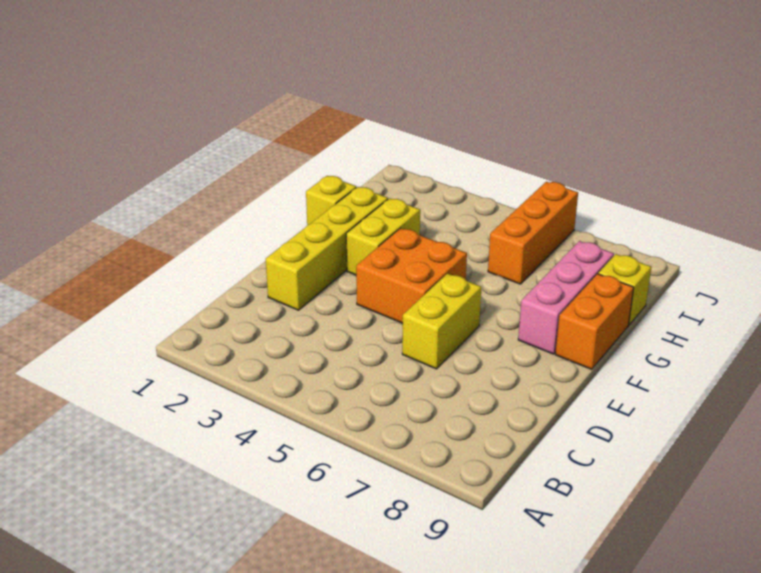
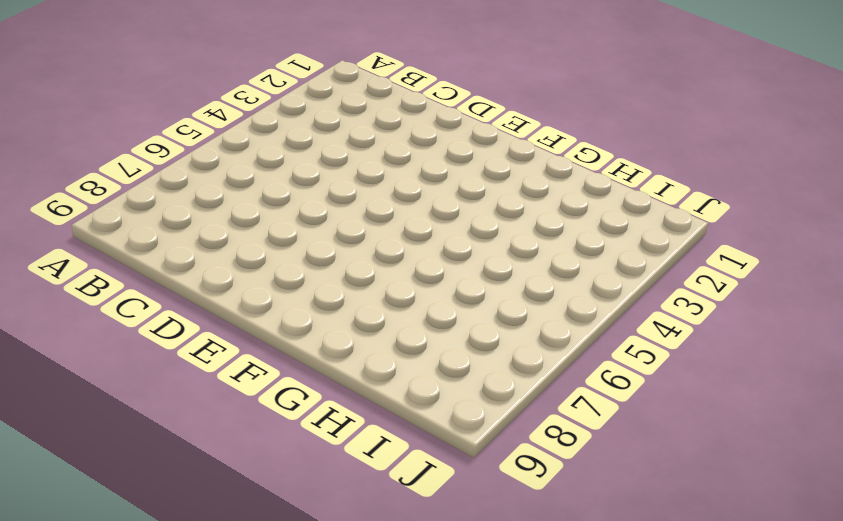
none -> yellow 1x4 brick [266,187,388,310]
none -> yellow 1x2 brick [402,274,481,369]

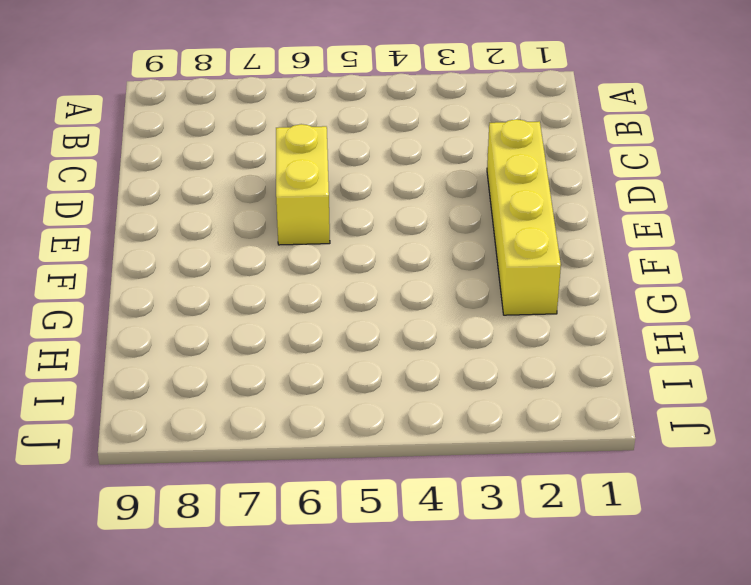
none -> orange 2x2 brick [356,228,467,323]
none -> yellow 1x2 brick [346,198,420,275]

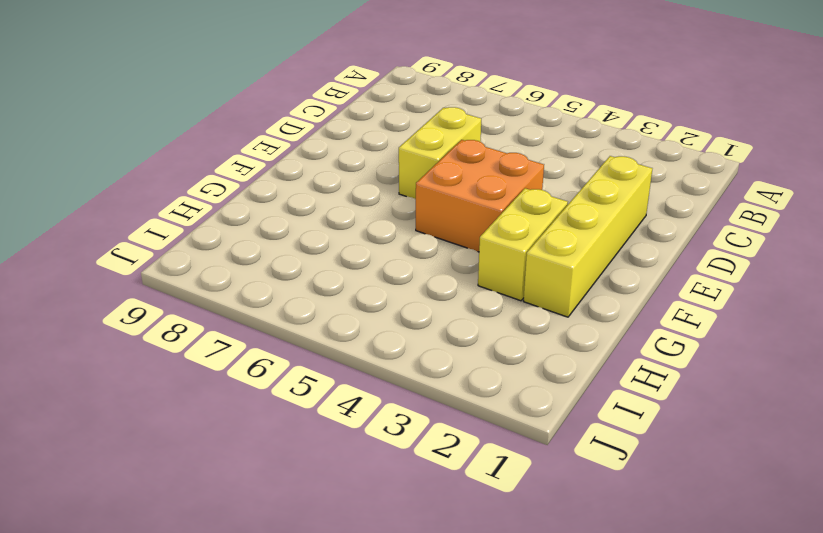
none -> pink 1x3 brick [518,241,614,354]
none -> orange 1x2 brick [555,274,634,369]

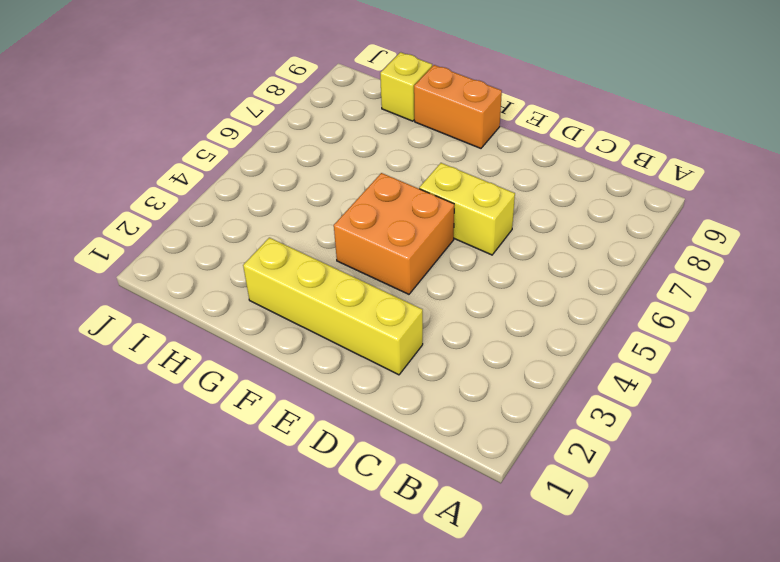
none -> yellow 1x2 brick [346,198,420,275]
none -> pink 1x3 brick [518,241,614,354]

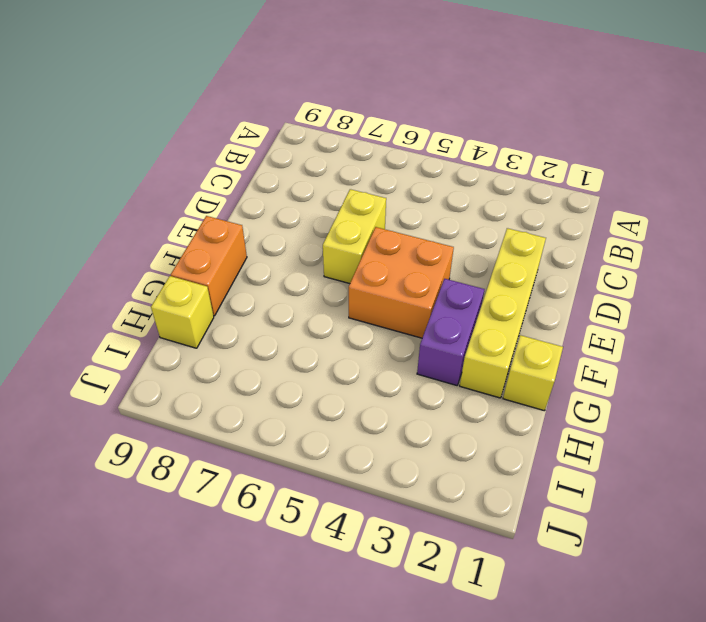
purple 1x2 brick [417,279,485,385] -> yellow 1x2 brick [346,198,420,275]
none -> pink 1x3 brick [518,241,614,354]
none -> orange 1x3 brick [488,182,578,284]

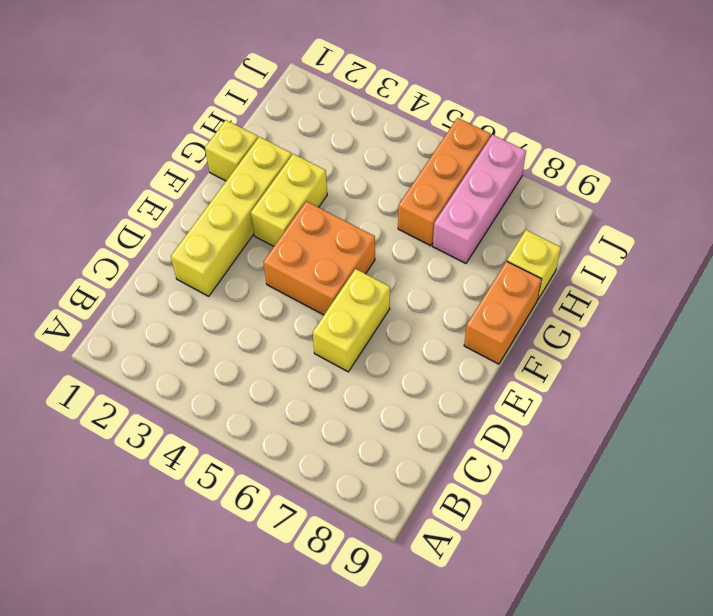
pink 1x3 brick [433,135,526,263] -> pink 1x3 brick moved to [518,241,614,354]

